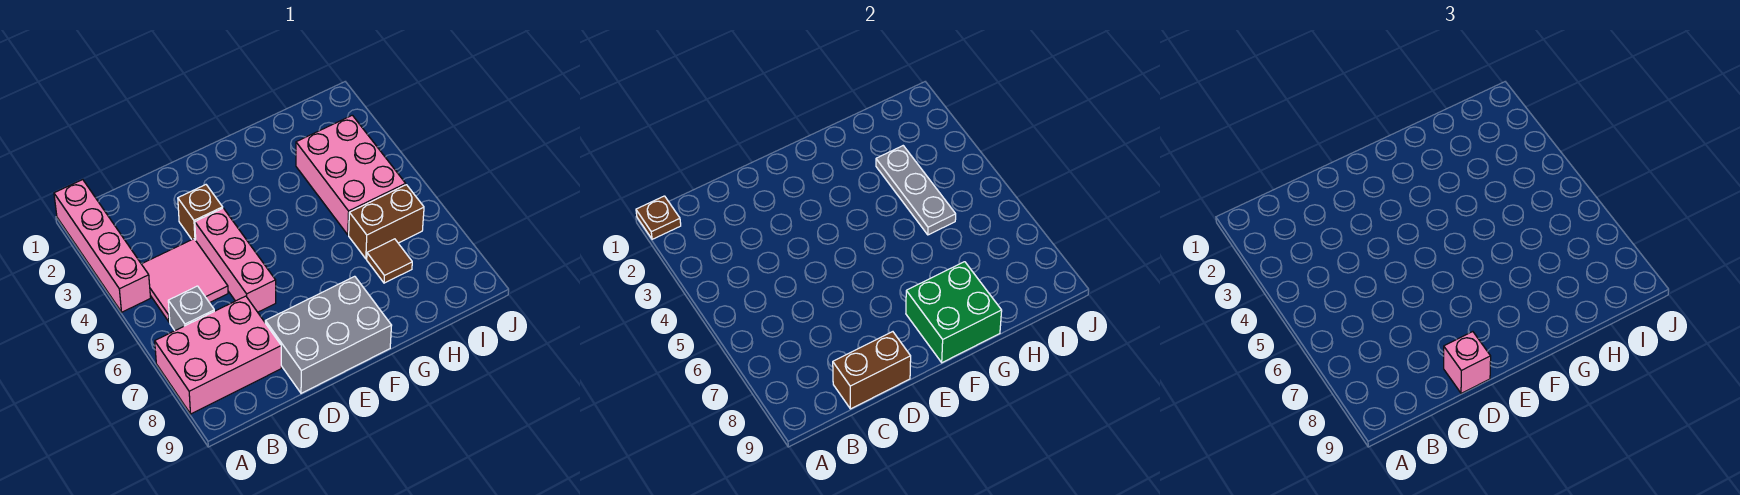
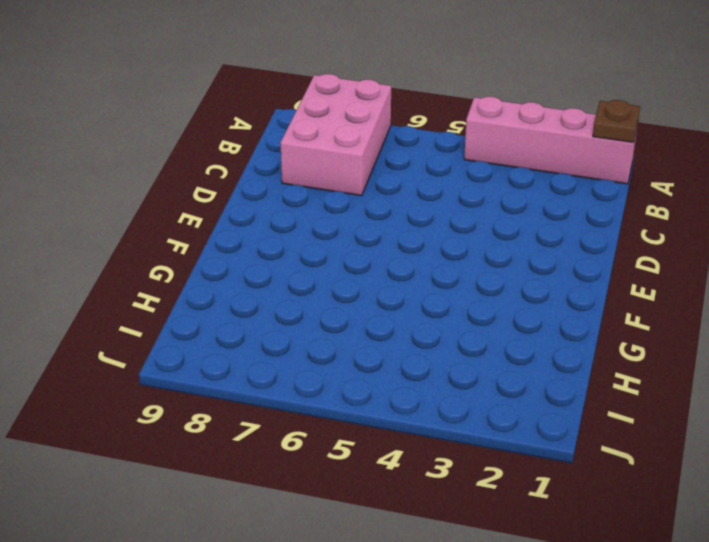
none -> pink 2x2 tile [142,239,228,322]
none -> grey 1x1 brick [168,286,214,330]
none -> brown 1x1 brick [178,185,223,240]

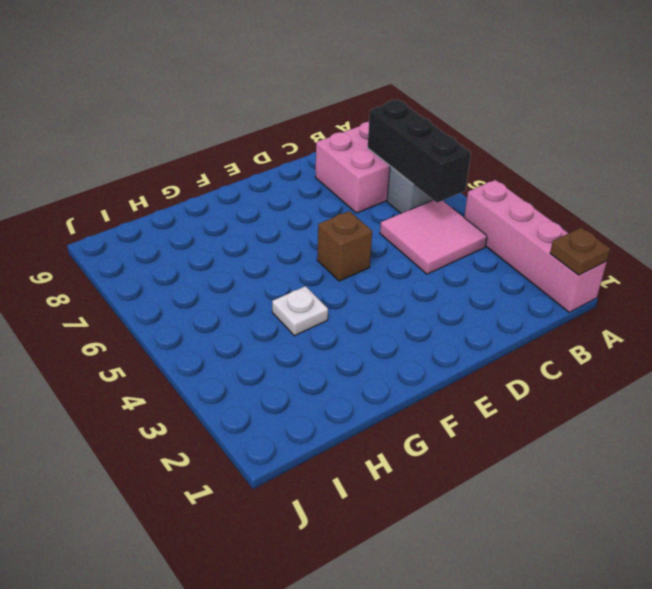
black 1x3 brick [368,100,471,203] -> none
brown 1x1 brick [317,211,372,281] -> brown 1x1 brick moved to [178,185,223,240]
white 1x1 plate [272,286,328,336] -> none
none -> pink 1x3 brick [195,208,276,312]
none -> grey 2x3 brick [265,276,392,393]
none -> pink 2x3 brick [296,115,406,235]

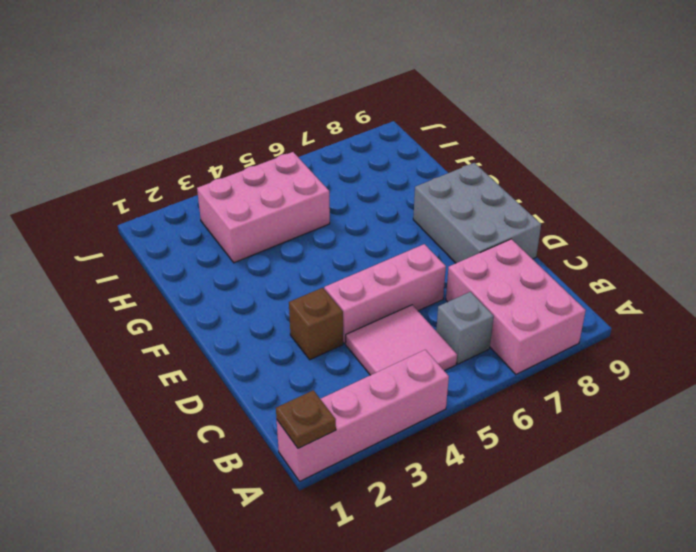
none -> brown 1x2 brick [349,185,424,259]
none -> brown 1x1 tile [367,239,412,283]
none -> brown 1x2 brick [833,332,911,409]

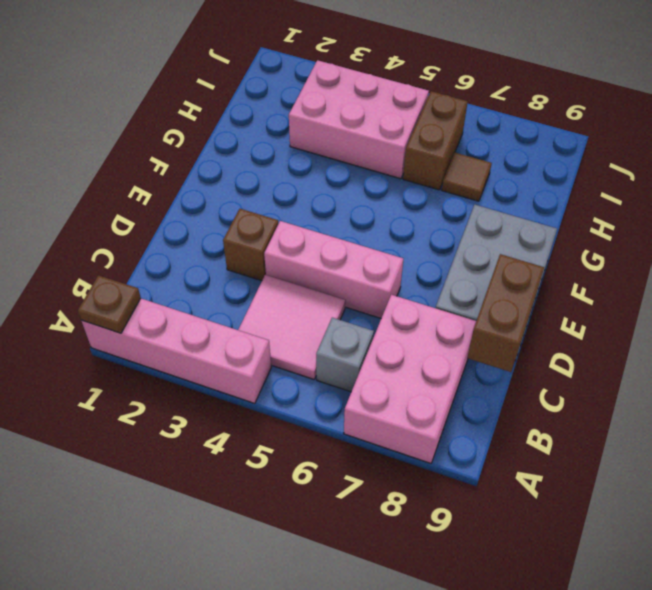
none -> green 2x2 brick [906,262,1002,363]
none -> grey 1x3 plate [876,146,956,235]
none -> pink 1x1 brick [1444,332,1491,393]

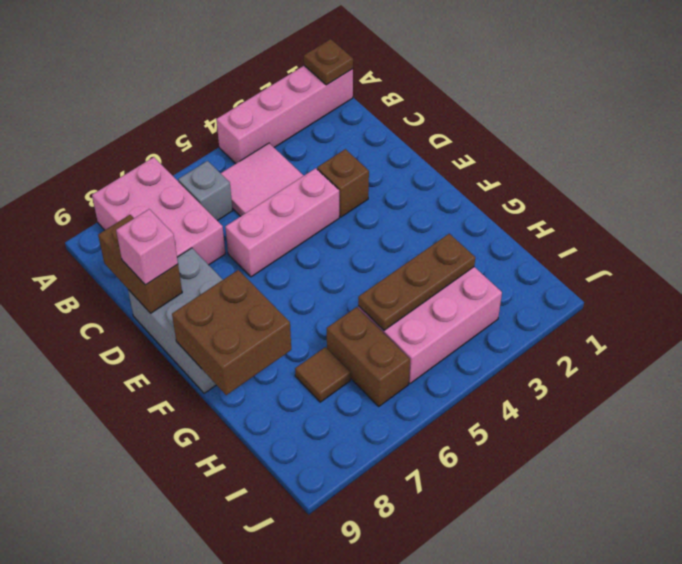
brown 2x2 brick [172,270,291,395] -> green 2x2 brick [906,262,1002,363]
brown 1x3 plate [358,234,475,330] -> grey 1x3 plate [876,146,956,235]

